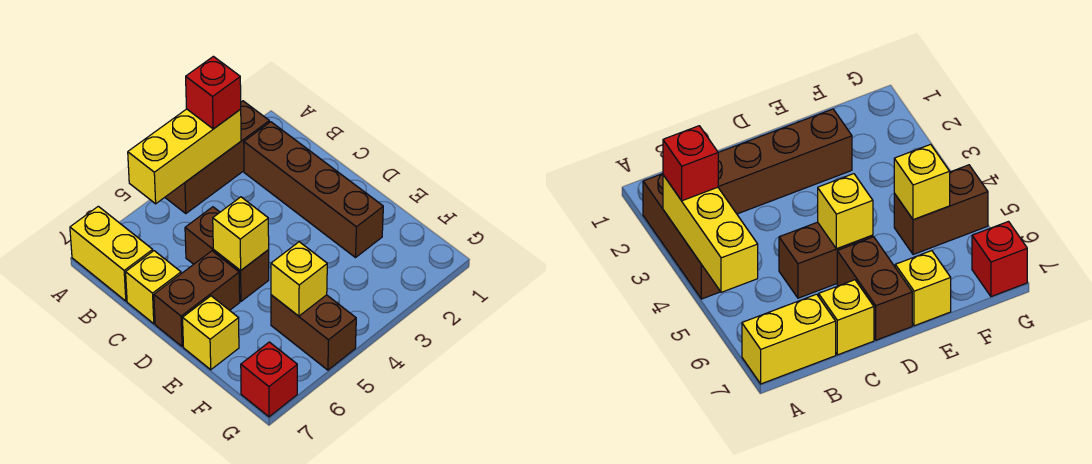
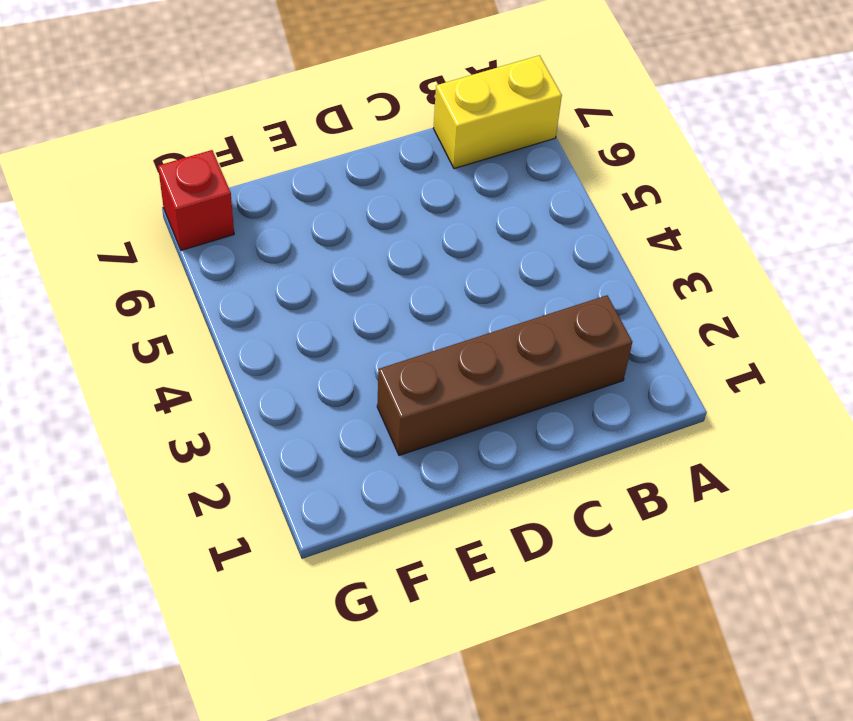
none -> brown 1x3 brick [165,101,269,214]
none -> brown 1x2 brick [185,207,269,301]
none -> yellow 1x1 brick [126,251,181,324]

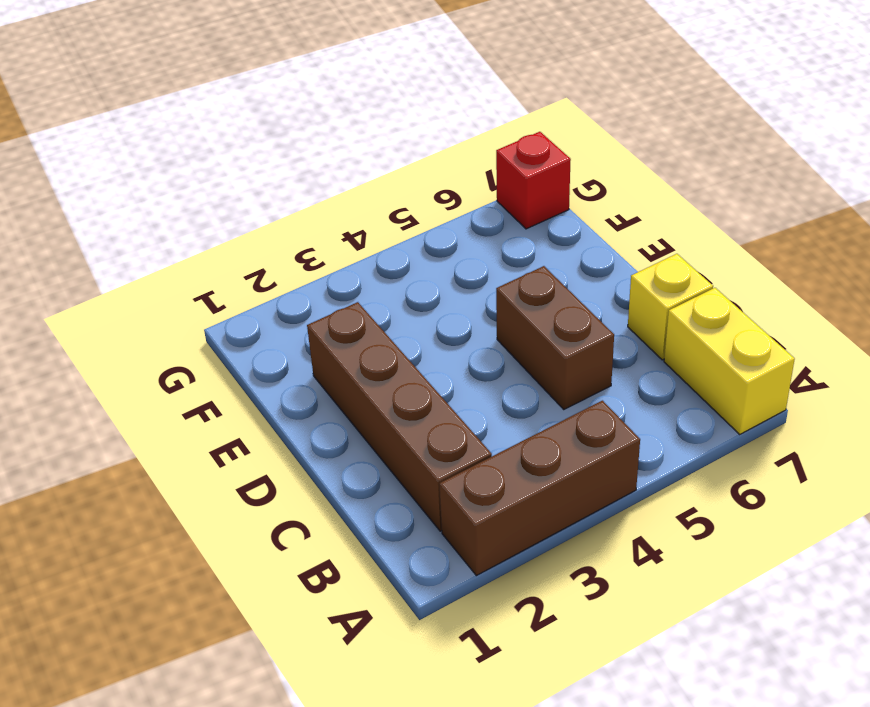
none -> brown 1x2 brick [154,251,240,347]
none -> yellow 1x1 brick [183,296,239,370]
none -> brown 1x2 brick [271,295,356,370]

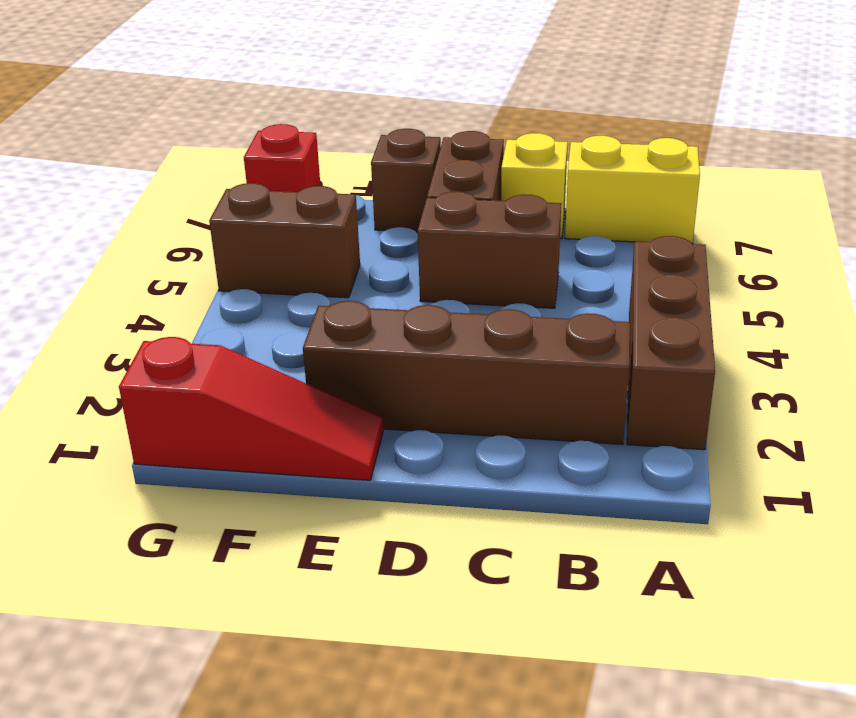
red 1x3 slope [119,337,383,480] -> none
brown 1x1 brick [371,129,441,232] -> yellow 1x1 brick [183,296,239,370]
none -> yellow 1x3 brick [128,109,241,204]
none -> yellow 1x1 brick [213,197,269,271]
none -> yellow 1x1 brick [271,242,327,316]

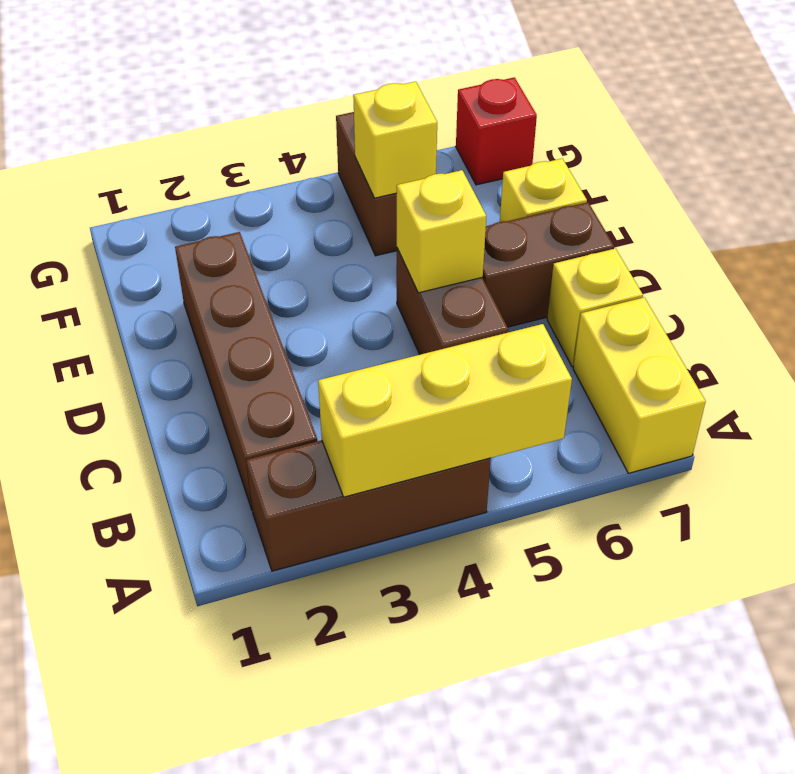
none -> red 1x1 brick [186,56,241,129]

